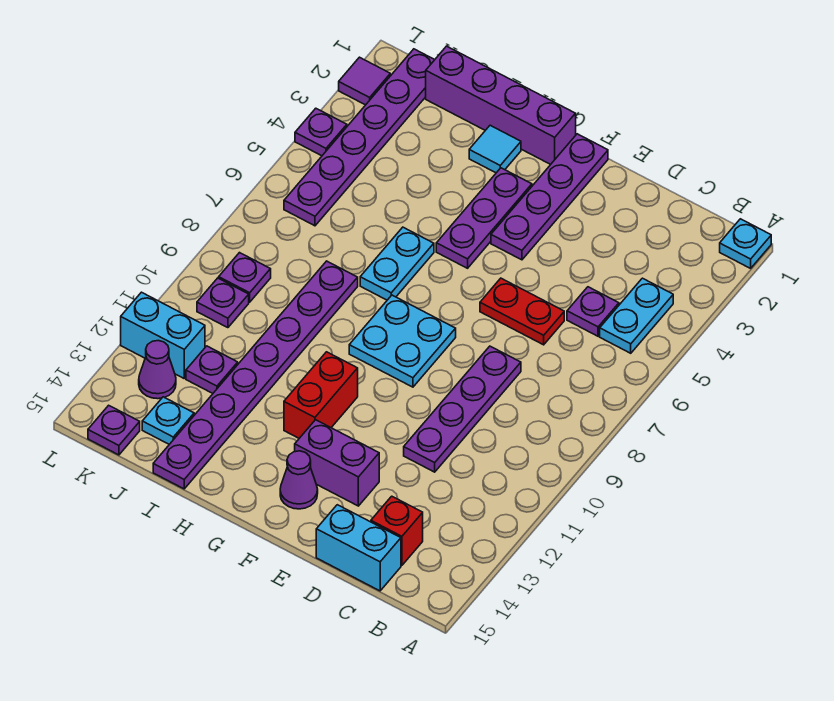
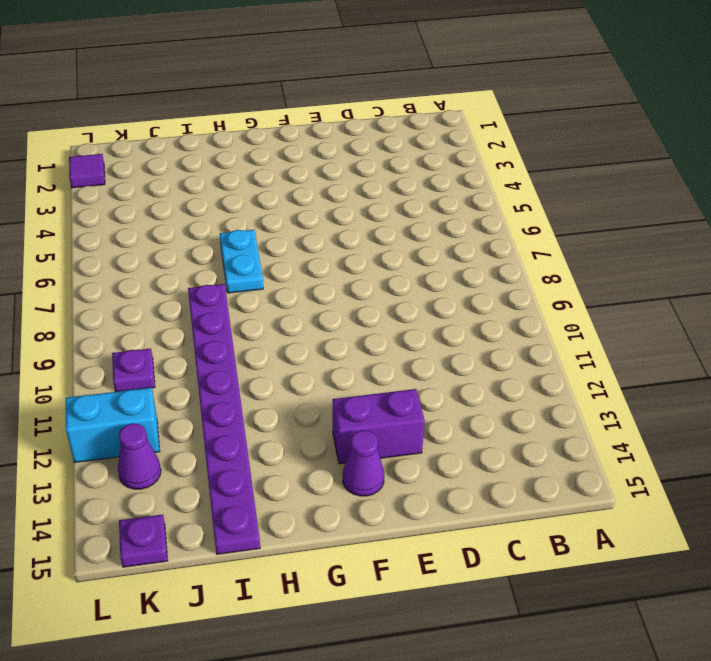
none -> cyan 1x1 plate [720,219,771,268]
none -> cyan 1x2 plate [600,278,673,353]
none -> purple 1x1 plate [567,287,619,336]

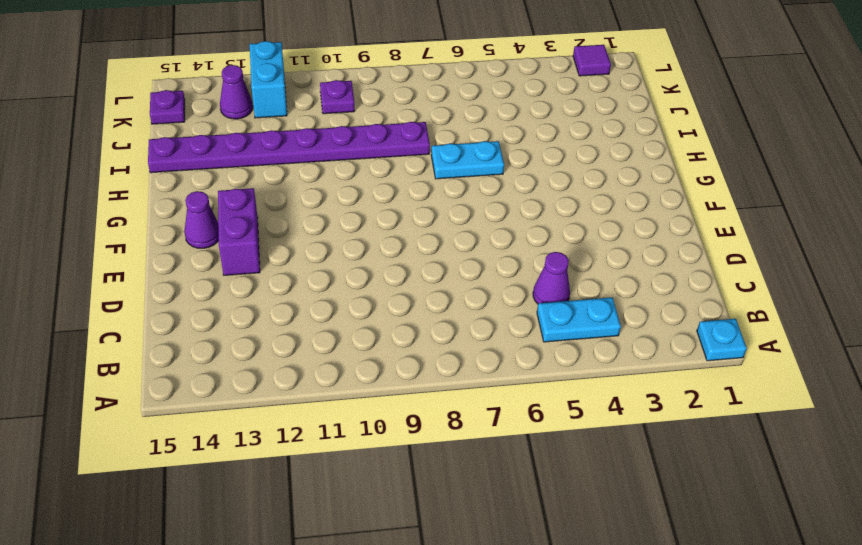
purple 1x1 cone [533,252,570,304] -> purple 1x1 plate [567,287,619,336]
none -> red 1x1 brick [371,496,423,565]
none -> cyan 1x2 brick [316,505,401,591]
none -> red 1x2 plate [480,278,564,345]

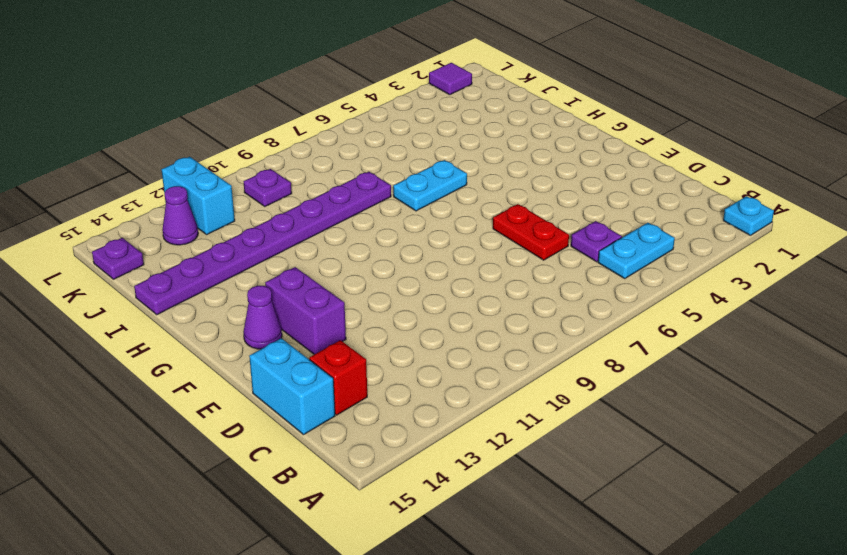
none -> purple 1x4 plate [404,346,521,472]
none -> purple 1x4 plate [491,134,608,260]
none -> cyan 2x2 plate [349,295,456,387]

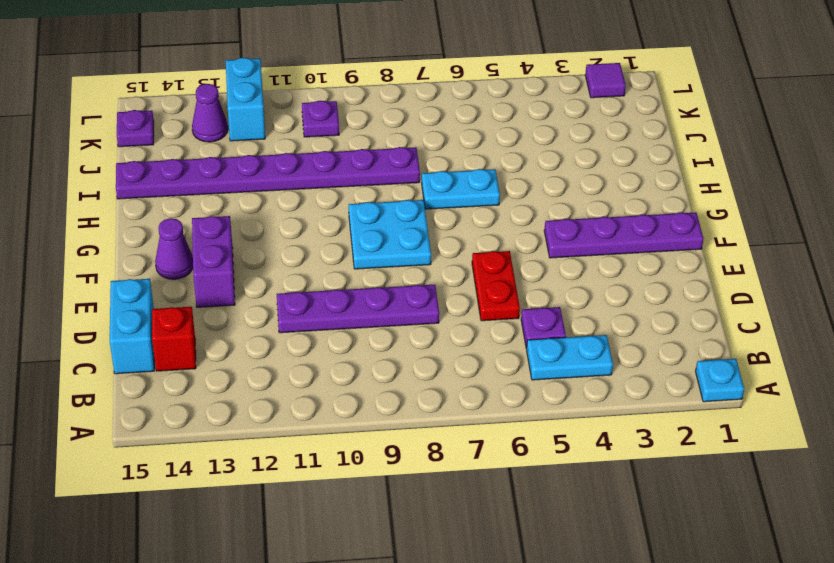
none -> purple 1x4 brick [426,46,576,164]
none -> purple 1x3 plate [436,168,532,268]
none -> red 1x2 brick [284,352,358,438]

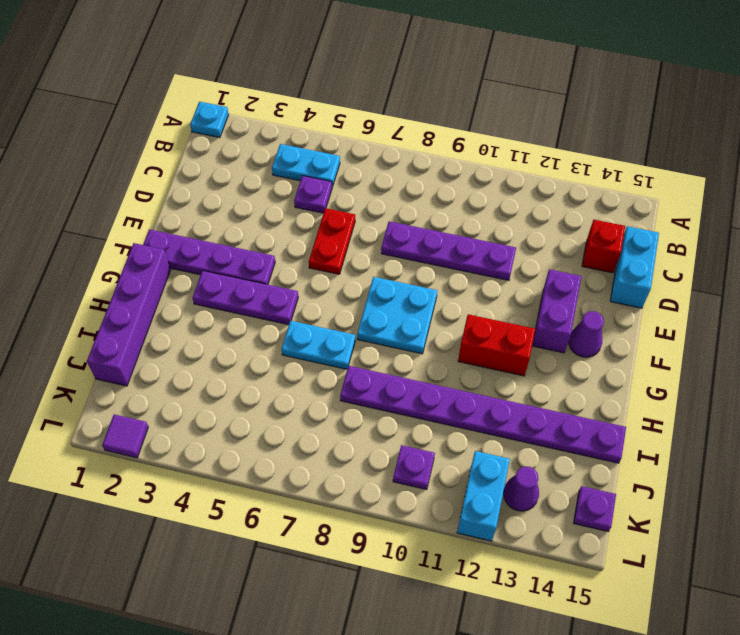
none -> cyan 1x1 tile [469,125,521,173]
none -> purple 1x1 plate [186,346,238,393]
none -> cyan 1x1 plate [142,397,194,444]

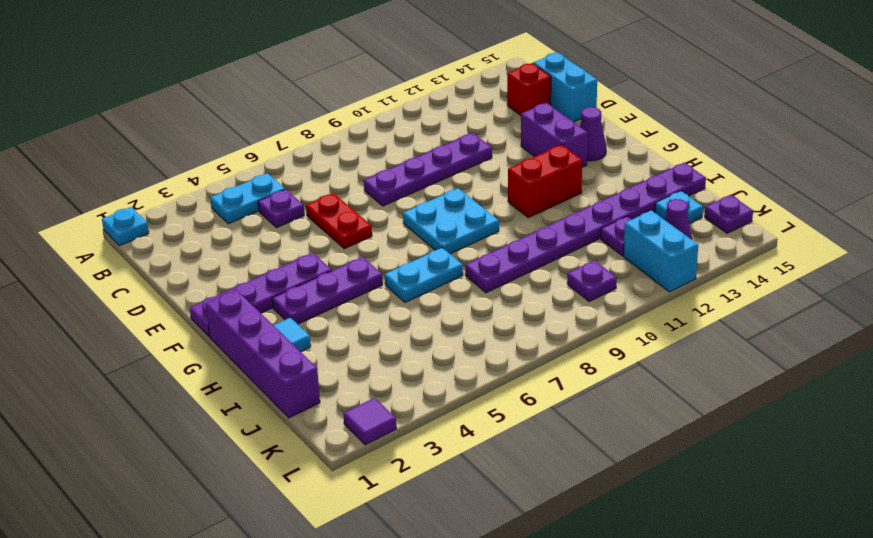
none -> purple 1x6 plate [284,49,434,226]
none -> purple 1x1 plate [219,253,271,302]
none -> purple 1x1 plate [295,108,347,156]

